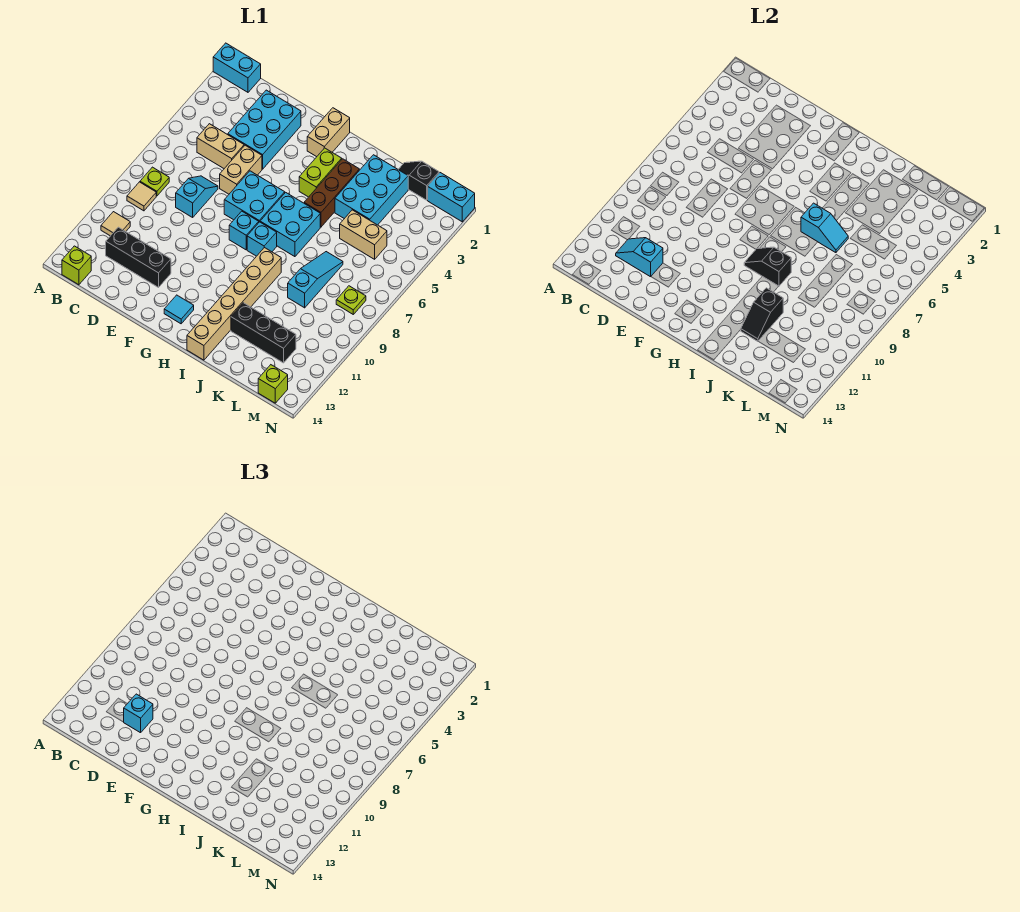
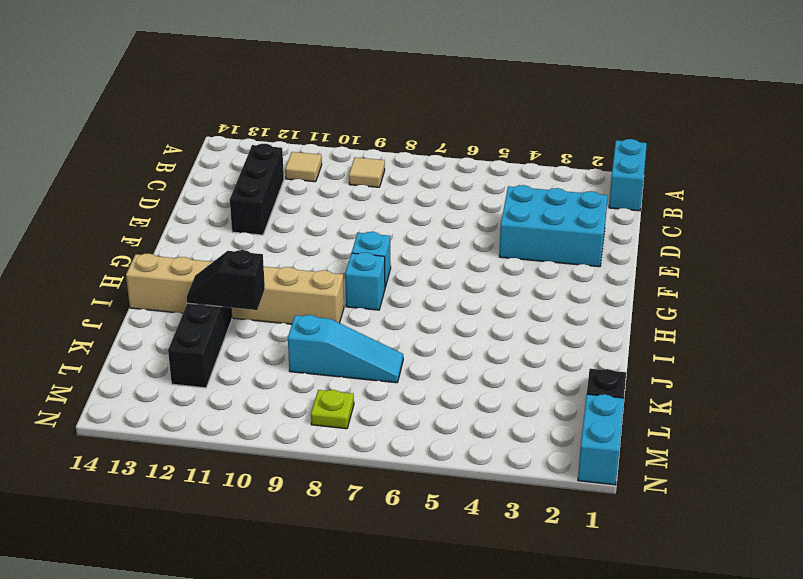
none -> lime 1x1 plate [140,167,169,196]
none -> lime 1x1 brick [62,246,91,285]
none -> tan 1x2 brick [197,124,244,168]
none -> cyan 1x2 slope [176,176,218,217]

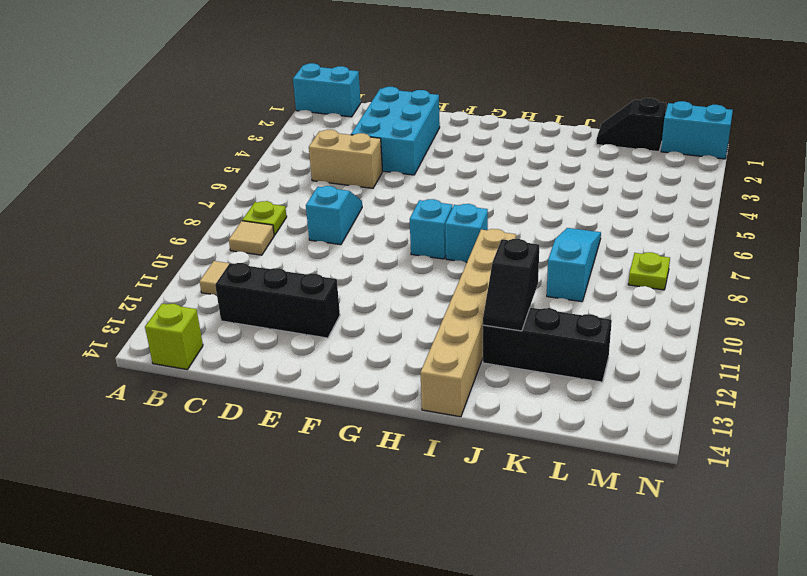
none -> tan 1x2 brick [220,145,262,194]
none -> cyan 2x2 brick [224,171,285,222]
none -> tan 1x2 brick [307,108,350,157]
none -> cyan 1x1 tile [164,295,194,324]

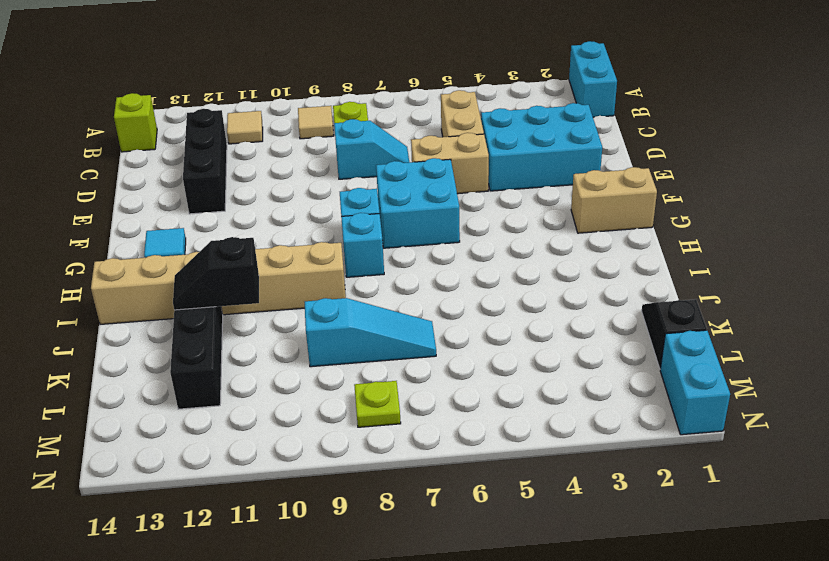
none -> lime 1x2 brick [299,148,342,197]
none -> cyan 2x2 brick [260,192,320,257]
none -> brown 1x3 brick [304,159,359,227]
none -> cyan 2x3 brick [335,155,408,225]

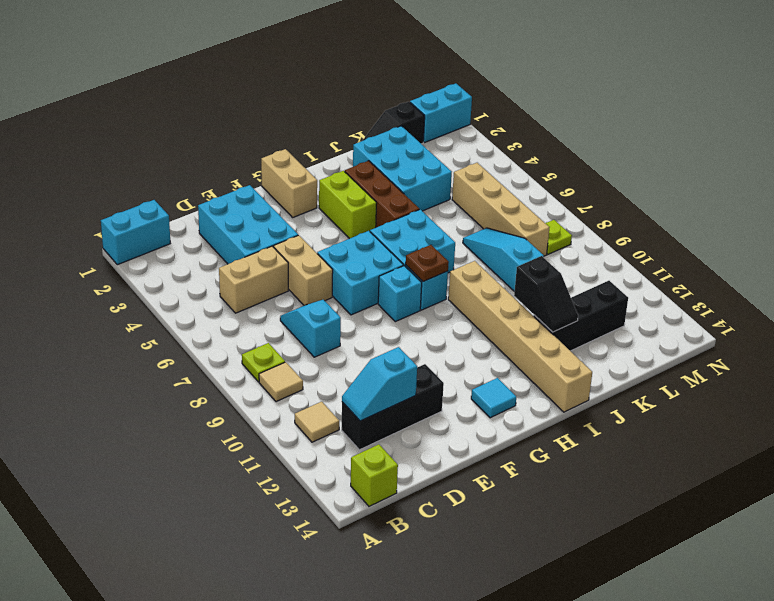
brown 1x1 plate [406,245,449,282] -> none
tan 1x4 brick [452,163,549,256] -> tan 1x2 brick [340,210,387,259]
none -> lime 1x1 brick [258,365,288,403]
none -> black 1x2 slope [744,247,791,286]
none -> cyan 1x2 slope [801,203,848,253]
none -> cyan 1x1 brick [124,694,153,733]

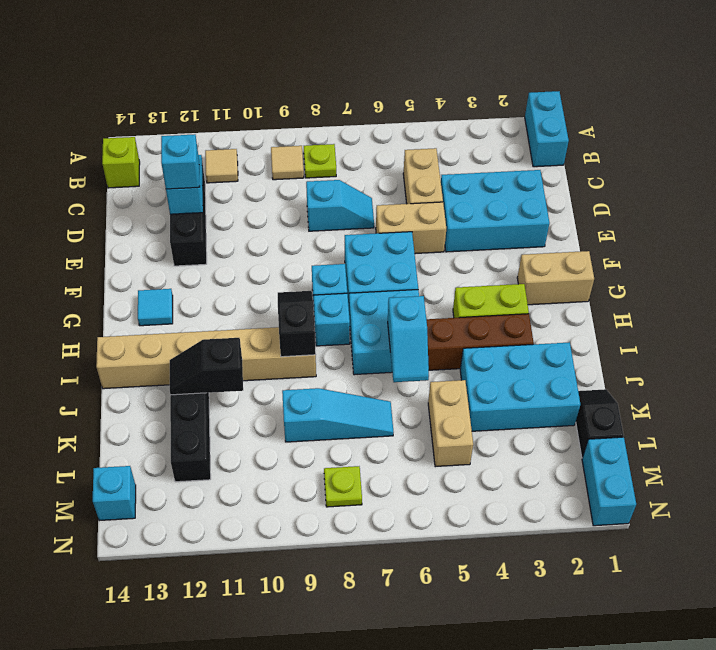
cyan 1x1 brick [93,466,136,521] -> lime 1x1 brick [258,365,288,403]

